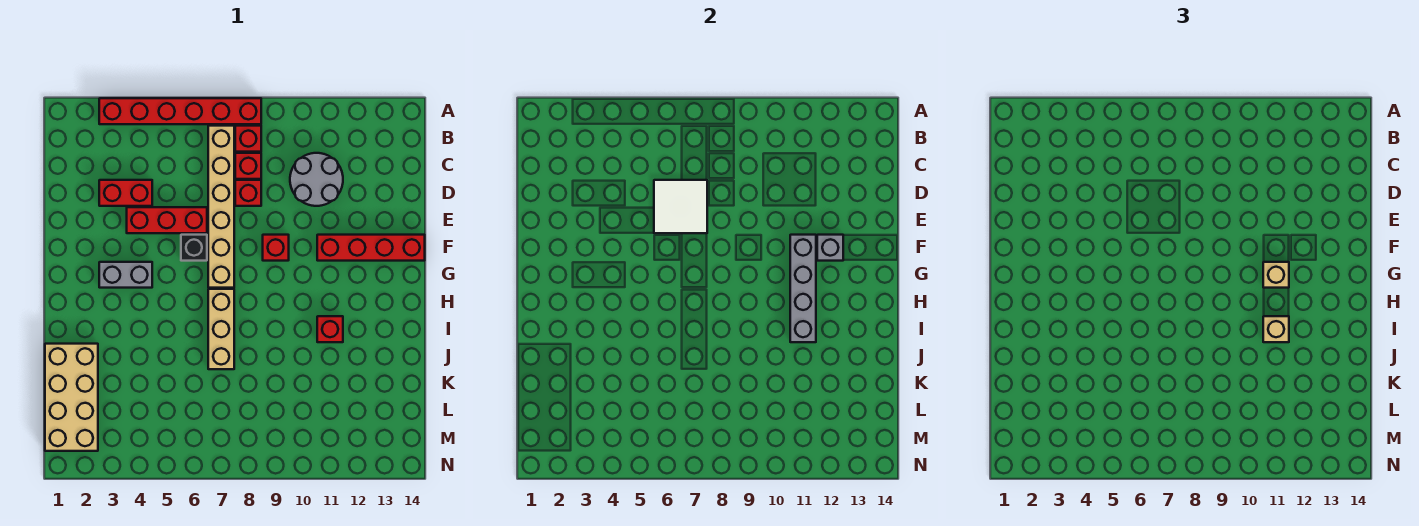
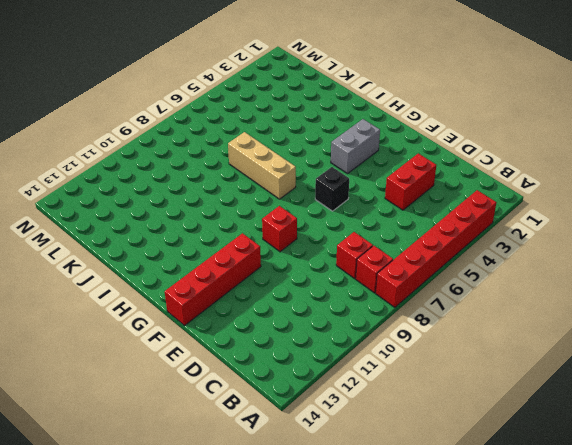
none -> tan 1x6 brick [208,126,234,288]
none -> grey 2x2 round brick [290,153,343,206]
none -> red 1x1 brick [235,180,261,206]

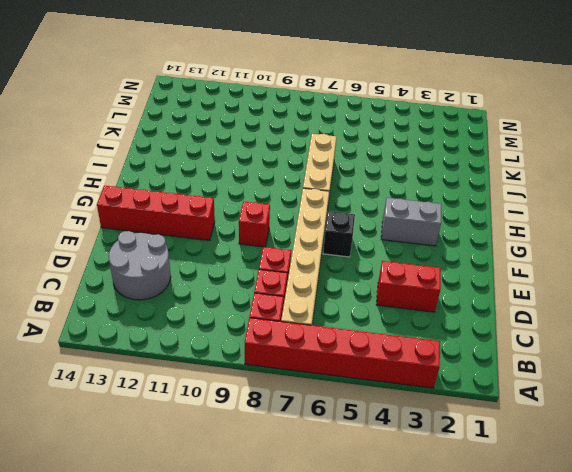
grey 2x2 round brick [109,231,171,300] -> grey 2x2 round brick moved to [290,153,343,206]
none -> red 1x3 brick [127,207,207,233]
none -> red 1x1 brick [317,316,343,342]
none -> tan 2x4 brick [45,344,98,451]

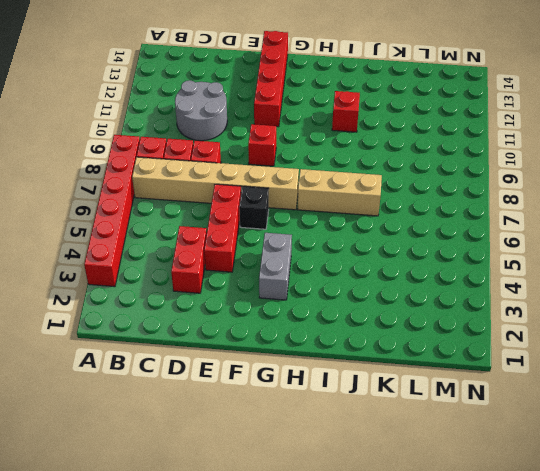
none -> tan 2x4 brick [45,344,98,451]
none -> white 2x2 tile [654,180,707,233]
none -> grey 1x4 brick [790,235,816,342]

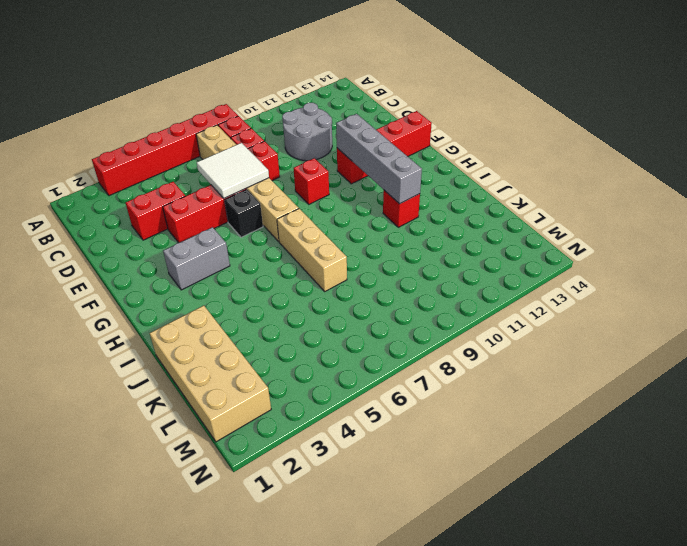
none -> grey 1x1 brick [817,235,843,261]
none -> tan 1x1 brick [1263,262,1289,288]
none -> tan 1x1 brick [1263,316,1289,342]

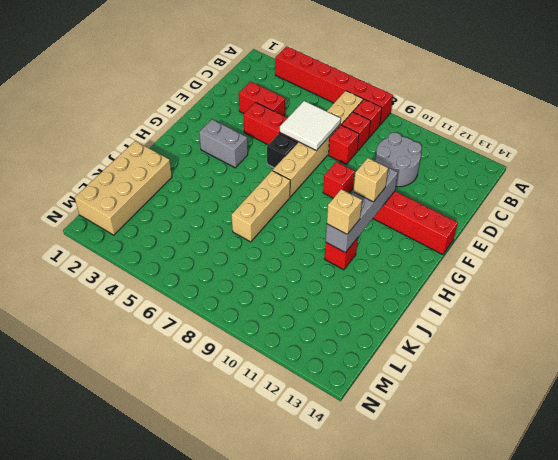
none -> grey 1x1 brick [817,235,843,261]

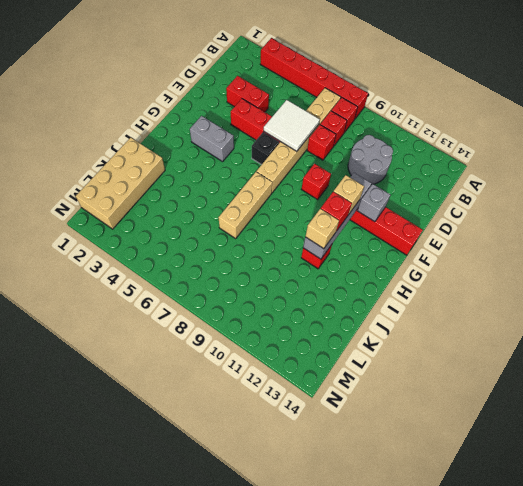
red 1x1 brick [321,192,352,231] -> none

